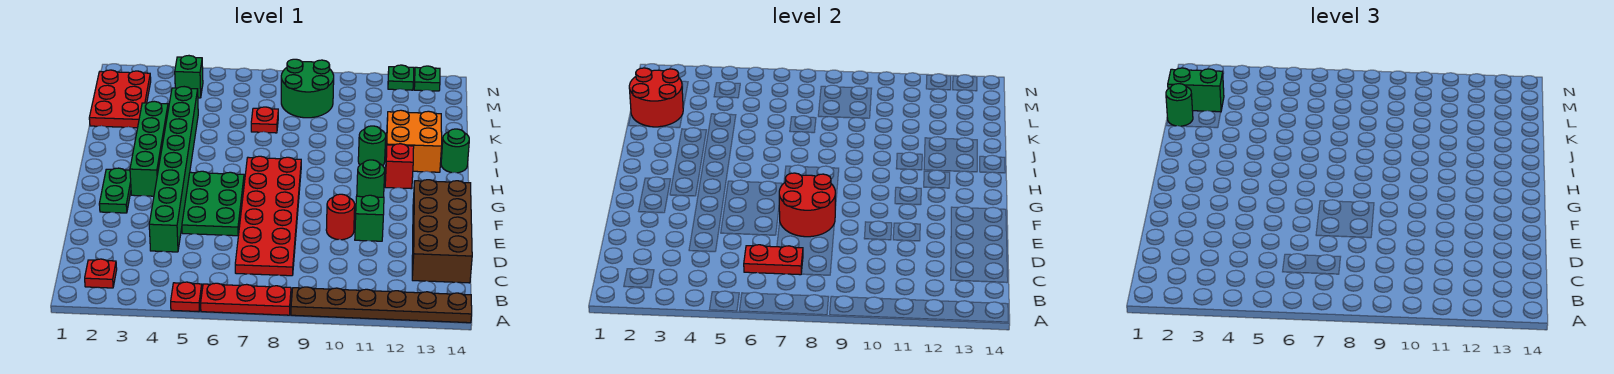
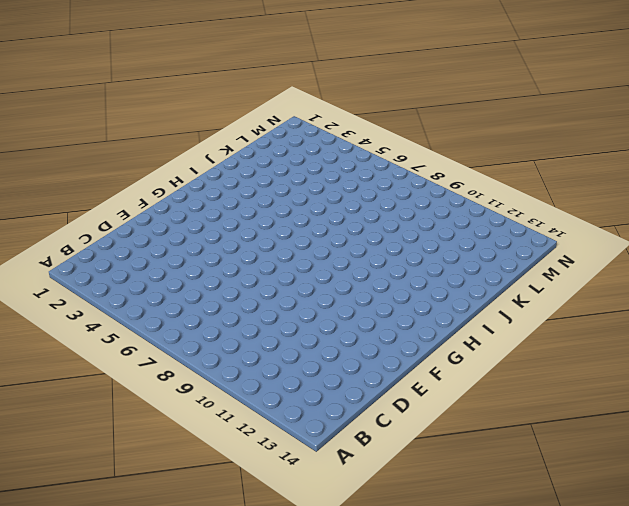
none -> red 1x1 plate [171,282,202,312]
none -> red 1x3 plate [201,283,291,315]
none -> brown 1x6 plate [291,287,472,323]

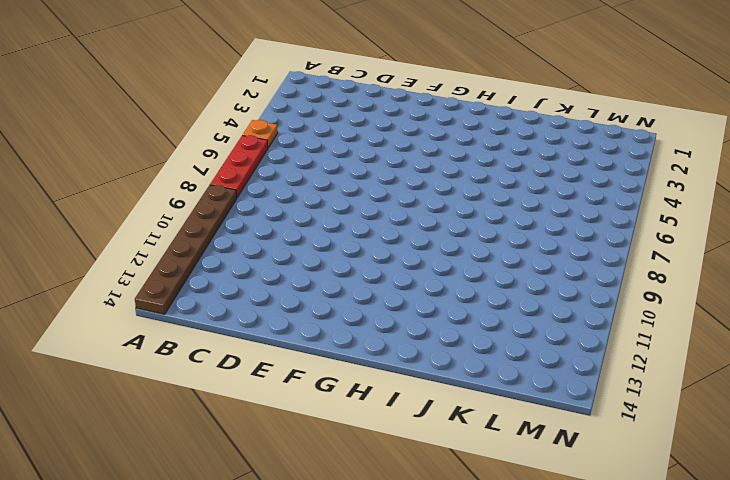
orange 1x1 plate [243,120,278,148] -> red 1x1 plate [171,282,202,312]
none -> red 1x1 plate [85,259,117,288]
none -> red 2x6 plate [235,156,301,276]
none -> brown 2x4 brick [412,180,472,283]

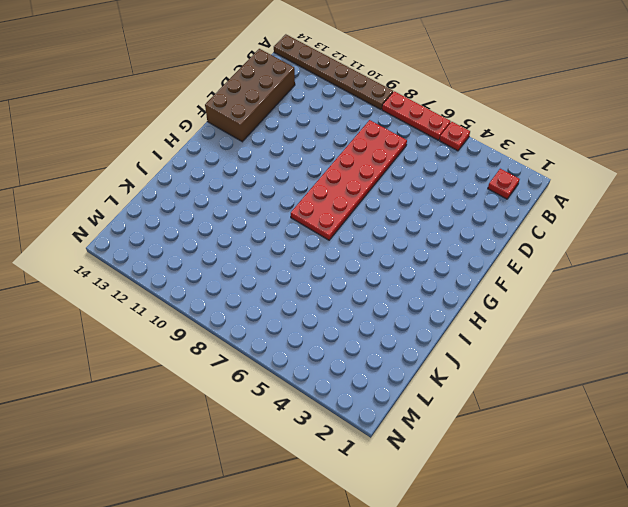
none -> green 1x8 brick [149,87,198,252]
none -> green 2x3 plate [182,171,244,236]
none -> red 1x1 round brick [326,194,355,240]

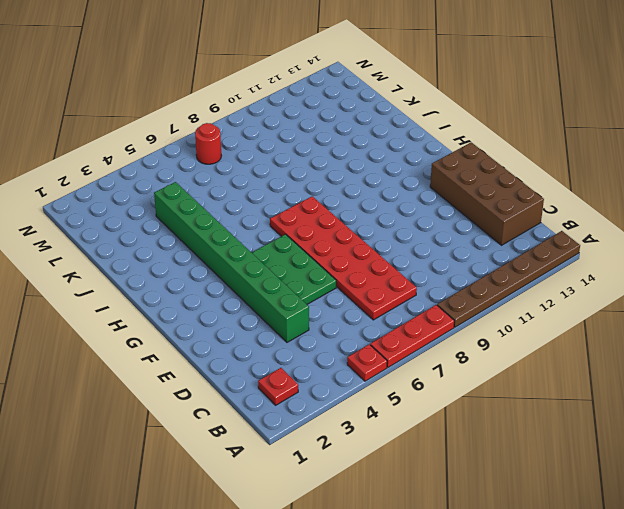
red 1x1 round brick [195,123,221,164] -> red 1x1 round brick moved to [326,194,355,240]
none -> green 1x1 brick [355,195,384,241]
none -> green 1x2 plate [99,168,131,213]
none -> green 1x4 brick [130,101,168,196]

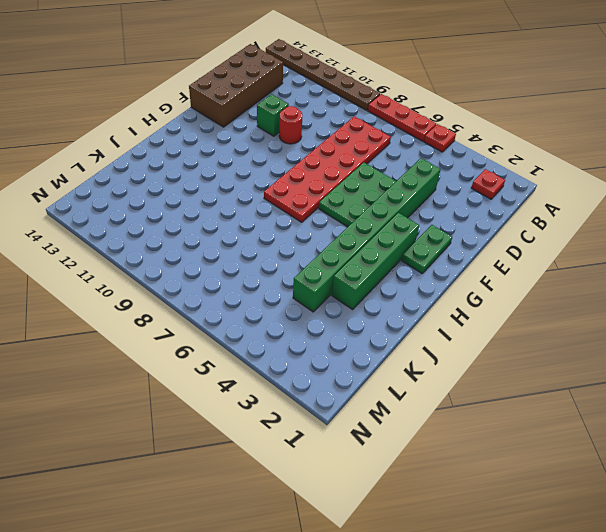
none -> green 1x1 round brick [357,160,385,197]
none -> red 1x1 brick [385,144,414,189]
none -> green 1x1 round brick [358,126,386,166]

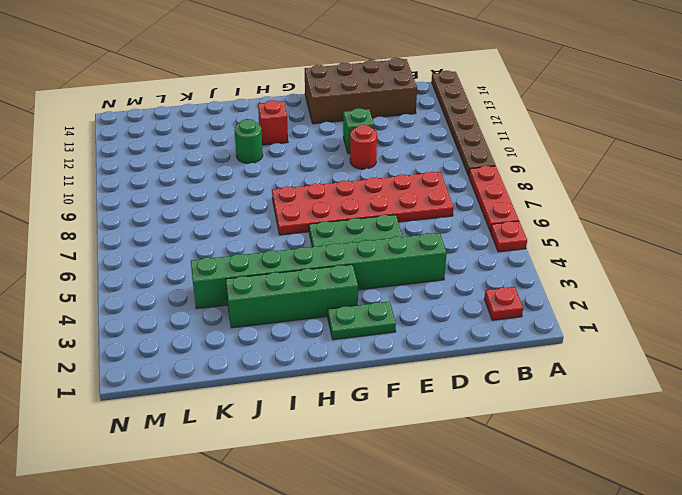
none -> green 1x1 round brick [357,160,385,197]
none -> orange 2x2 brick [386,110,442,172]
none -> green 1x1 round brick [441,129,469,173]

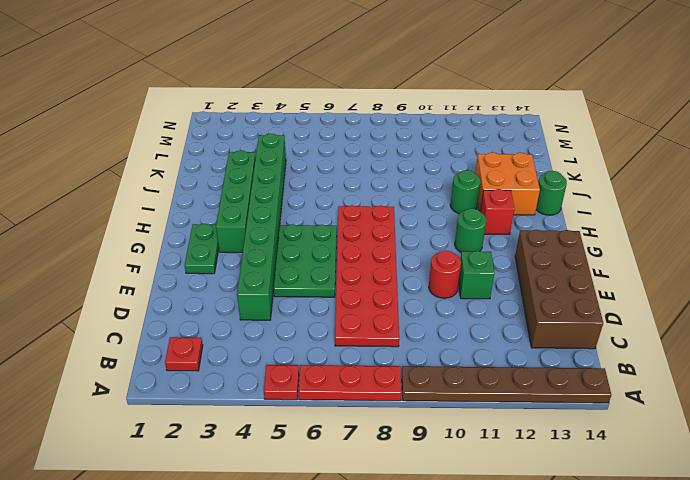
none -> red 2x3 plate [89,70,151,128]
none -> red 1x1 plate [251,107,278,133]
none -> green 2x2 round brick [281,59,334,118]

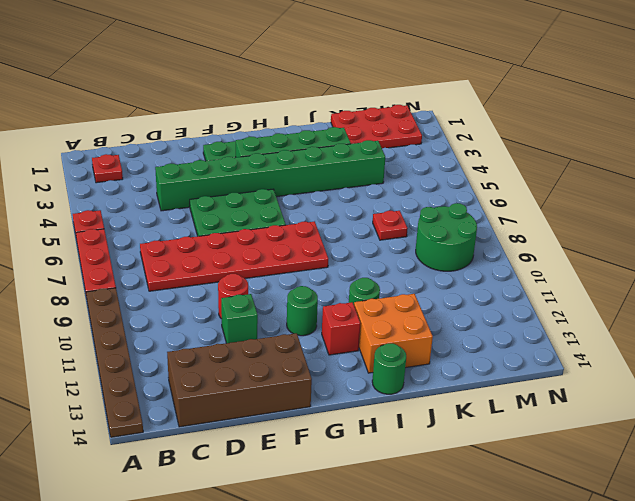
none -> green 1x1 brick [175,56,203,98]
none -> green 1x1 plate [388,65,414,90]
none -> green 1x1 plate [414,66,440,91]

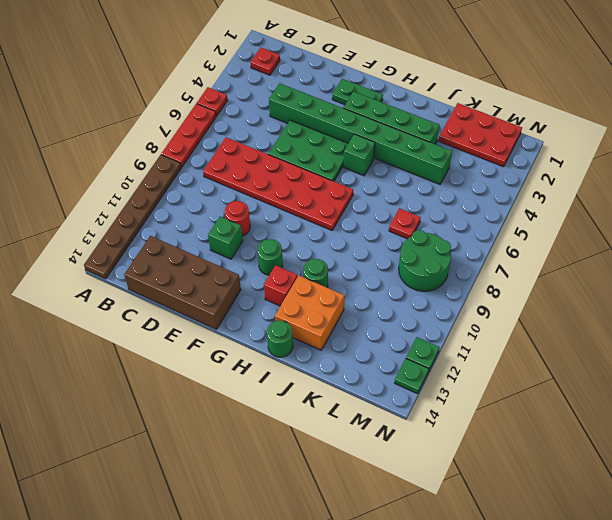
green 1x1 brick [344,134,375,176] -> green 1x1 brick moved to [175,56,203,98]
none -> red 1x2 plate [744,245,803,275]
none -> red 2x2 round brick [779,173,835,237]
none -> red 2x2 round brick [629,68,683,127]

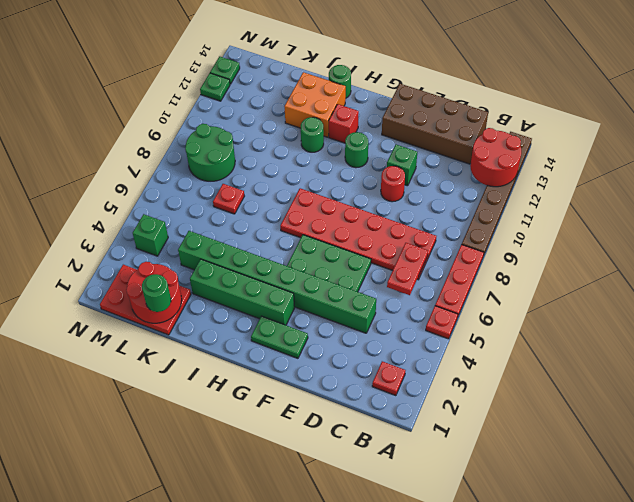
red 2x2 round brick [470,128,521,187] -> red 2x2 round brick moved to [779,173,835,237]
none -> green 1x2 brick [1168,68,1224,112]

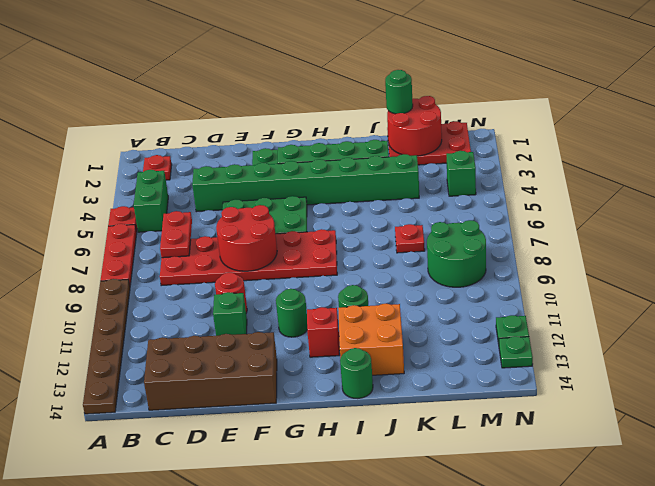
green 1x2 brick [134,170,168,232] -> green 1x2 brick moved to [1168,68,1224,112]

